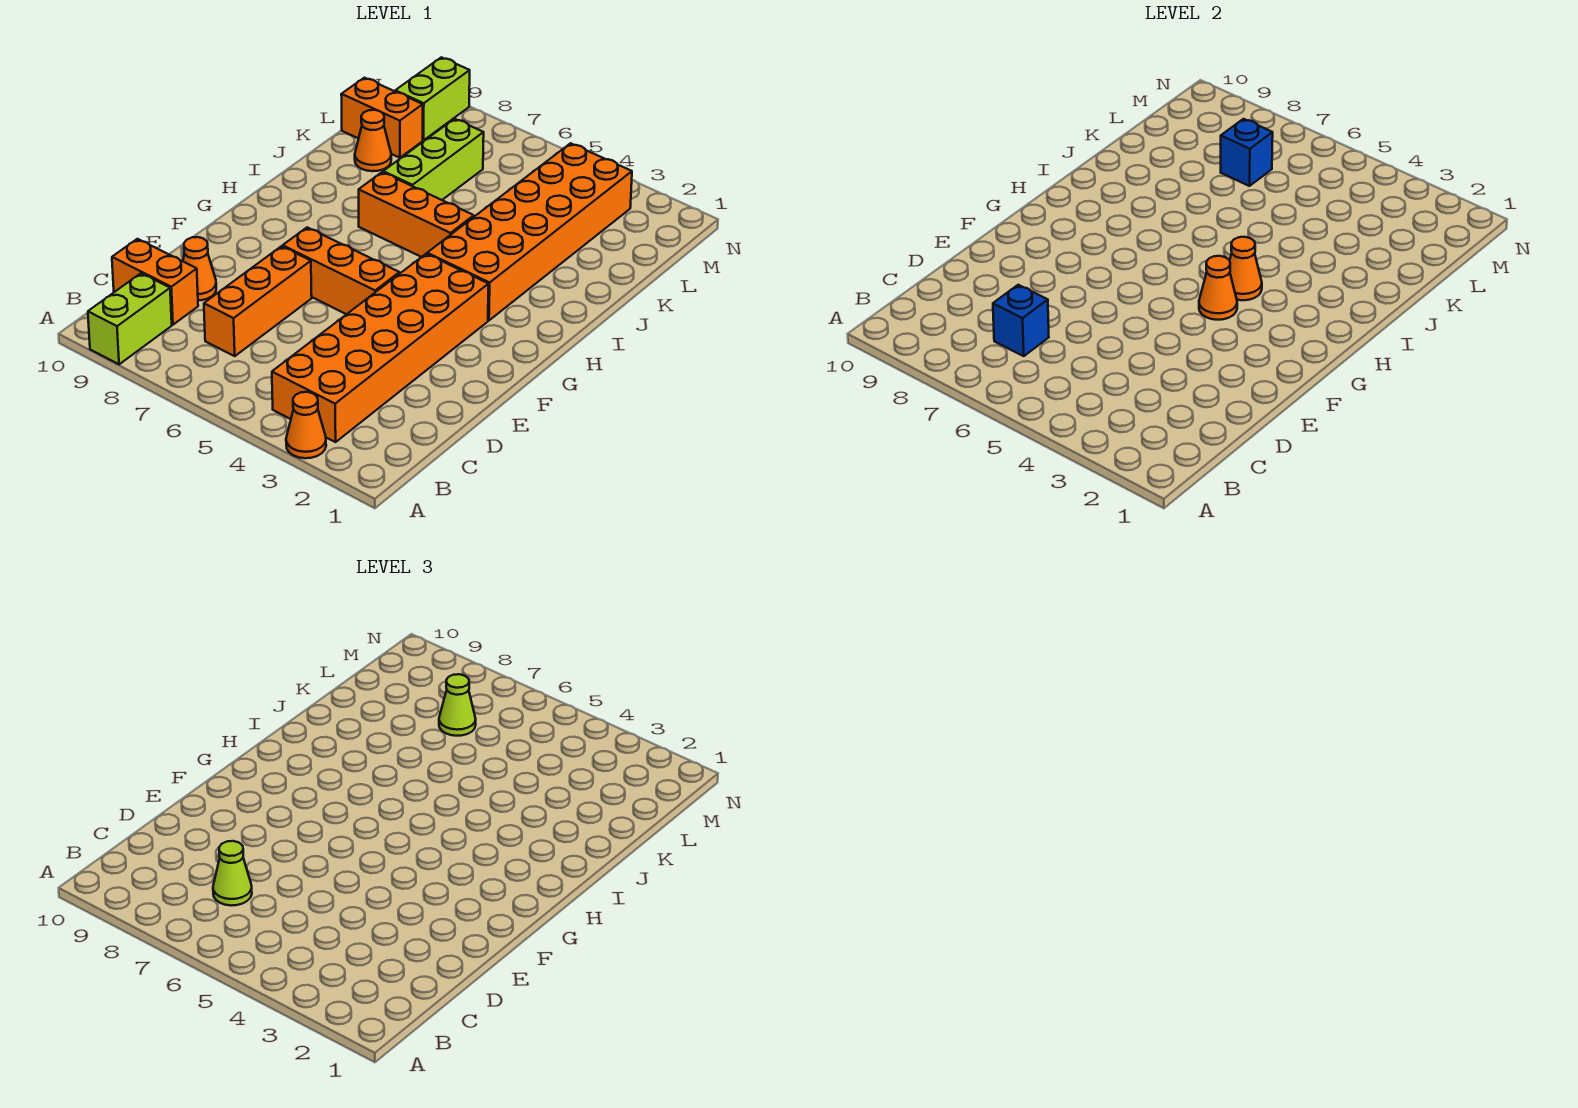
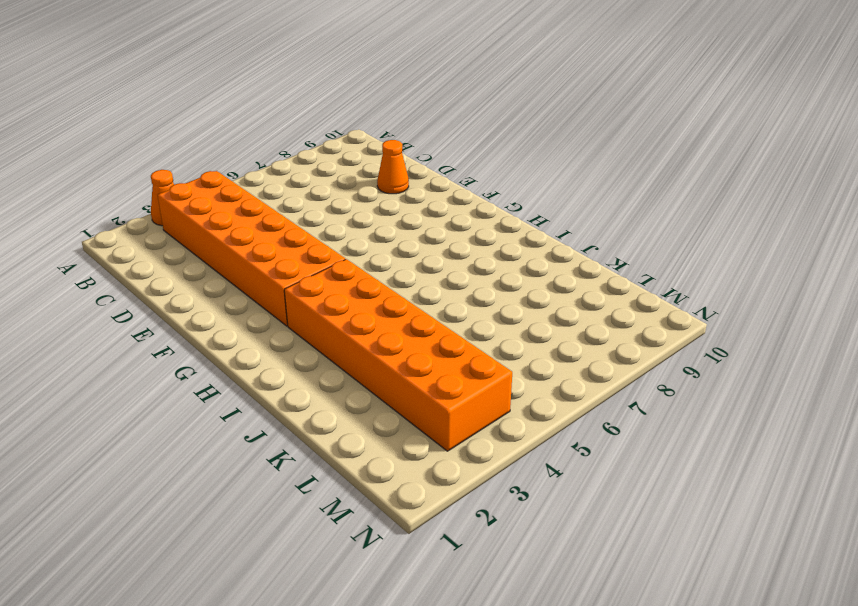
none -> lime 1x2 brick [88,273,172,364]
none -> orange 1x3 brick [204,246,312,356]
none -> orange 1x2 brick [112,239,198,325]

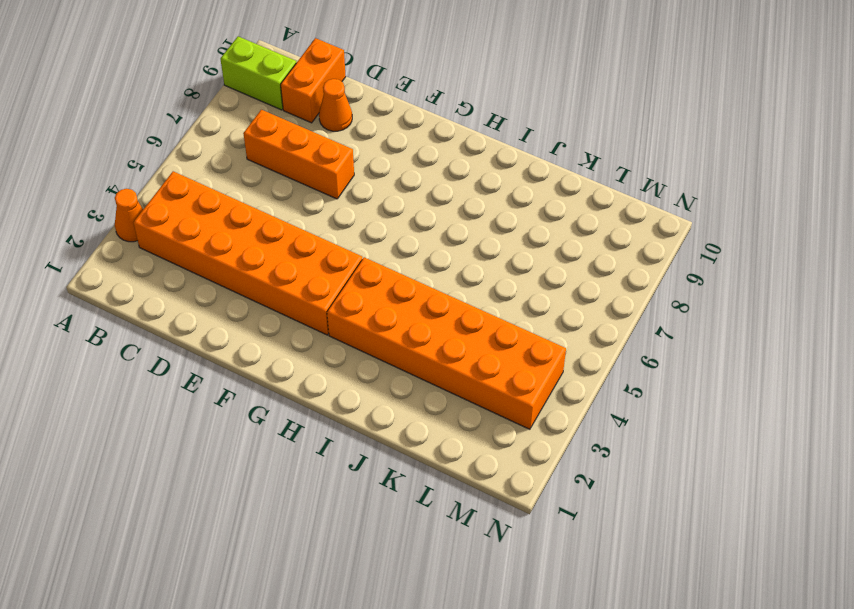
none -> orange 1x3 brick [283,228,399,314]
none -> orange 1x3 brick [359,172,474,257]
none -> lime 1x3 brick [383,119,484,200]

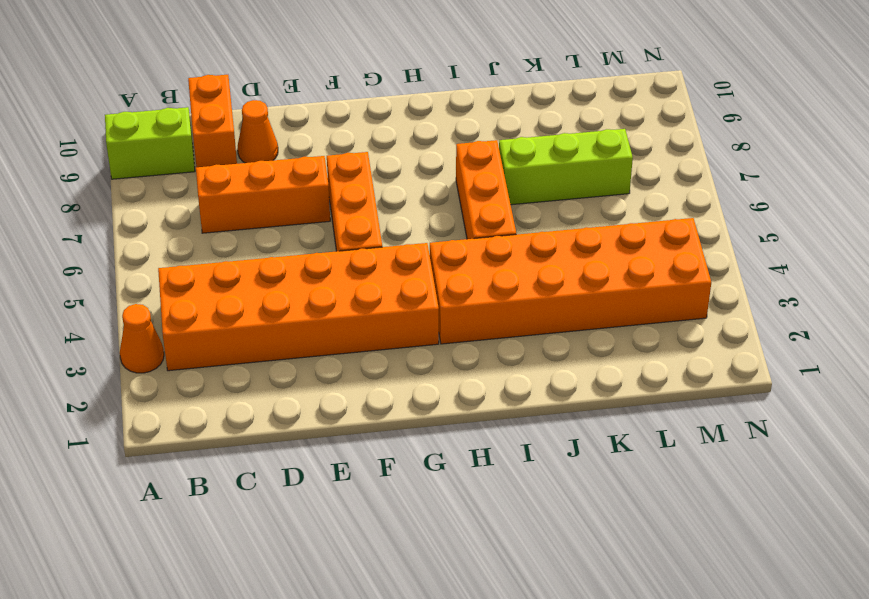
none -> orange 1x1 cone [355,110,391,171]
none -> orange 1x2 brick [341,78,423,158]
none -> lime 1x2 brick [395,57,470,140]

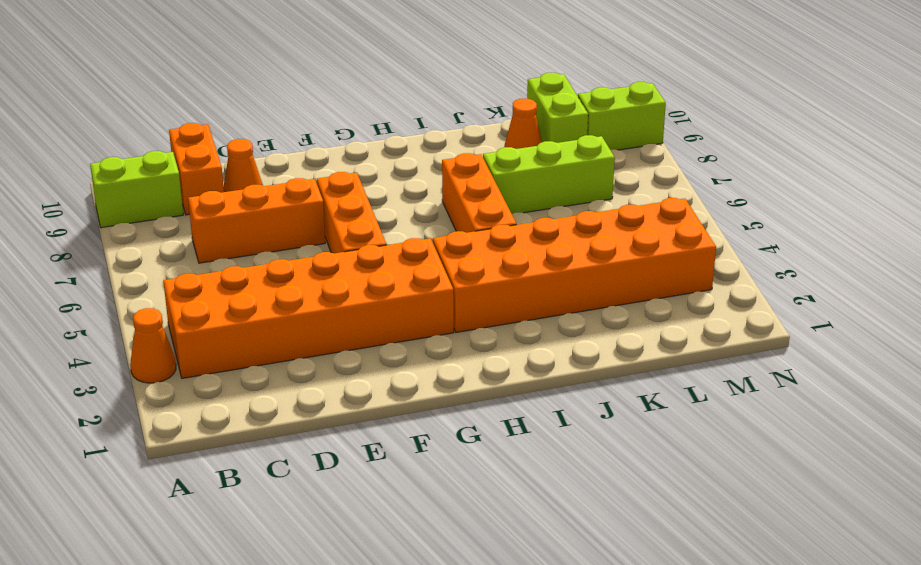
lime 1x2 brick [527,73,588,143] -> orange 1x2 brick [341,78,423,158]
none -> blue 1x1 brick [993,285,1049,356]
none -> orange 1x1 cone [1199,256,1237,320]
none -> orange 1x1 cone [1230,237,1262,300]

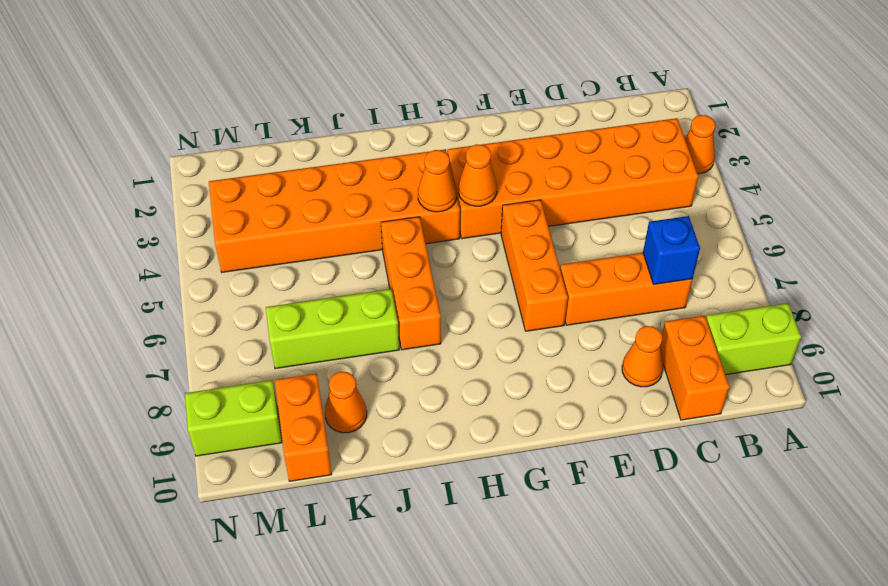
none -> blue 1x1 brick [1221,119,1273,186]
none -> lime 1x1 cone [213,841,252,906]
none -> lime 1x1 cone [439,674,476,736]

